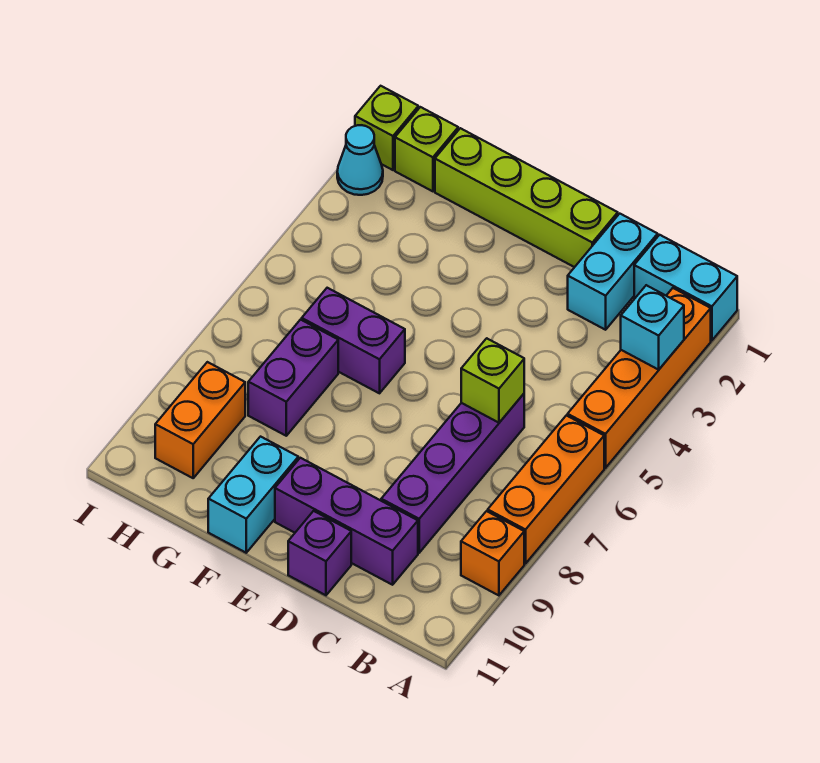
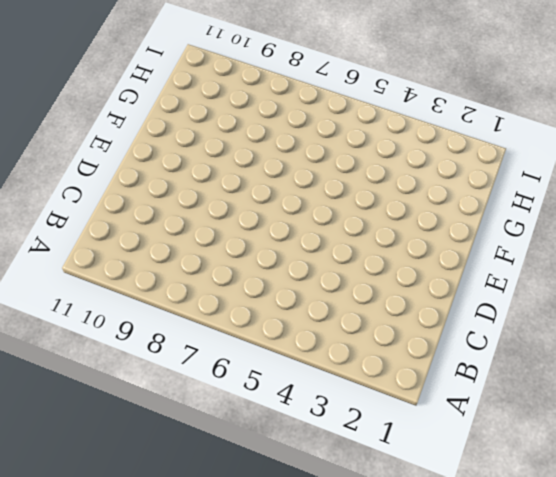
none -> cyan 1x2 brick [634,235,737,340]
none -> orange 1x4 brick [568,288,711,468]
none -> orange 1x3 brick [488,415,604,564]

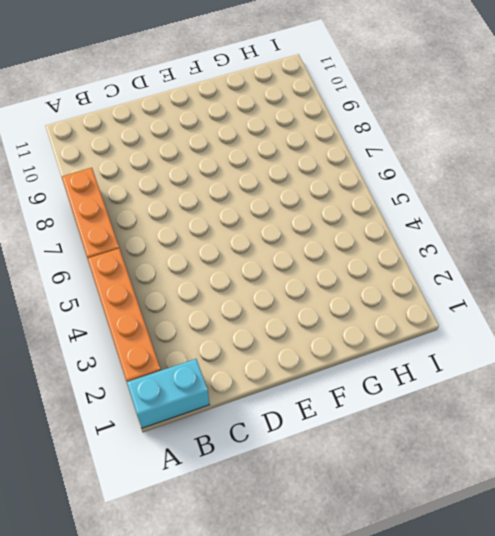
none -> orange 1x1 brick [461,511,524,595]
none -> cyan 1x2 brick [568,214,658,330]
none -> purple 1x4 brick [381,394,524,553]

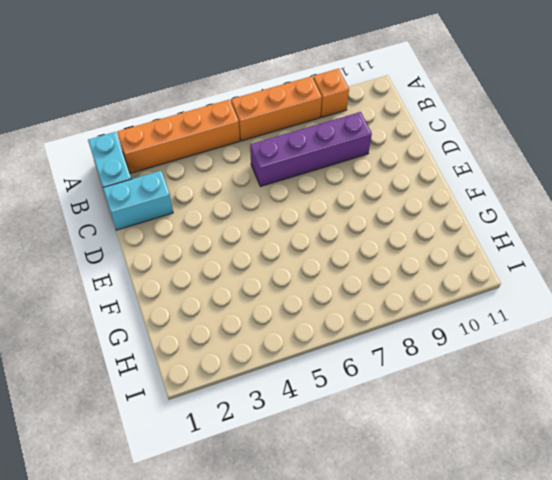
none -> purple 1x3 brick [275,458,418,585]
none -> lime 1x4 brick [435,128,618,267]
none -> purple 1x1 brick [288,511,351,595]

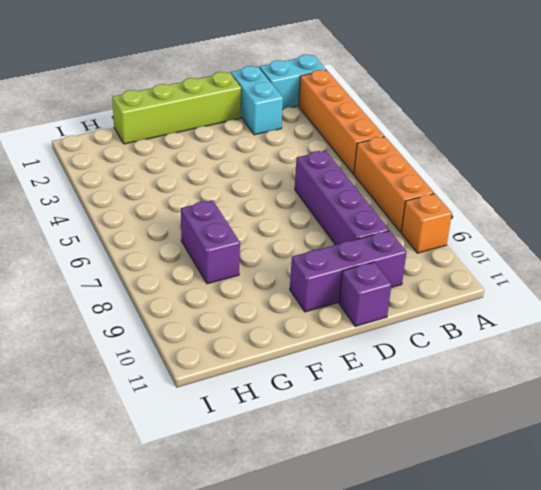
none -> purple 1x2 brick [302,288,405,393]
none -> cyan 1x2 brick [208,437,298,553]
none -> lime 1x1 brick [395,107,458,191]

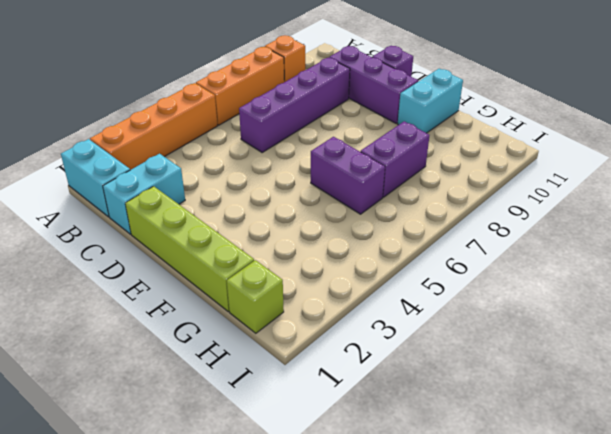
none -> orange 1x2 brick [155,362,245,478]
none -> lime 1x1 brick [355,86,418,170]
none -> cyan 1x1 cone [337,125,383,195]

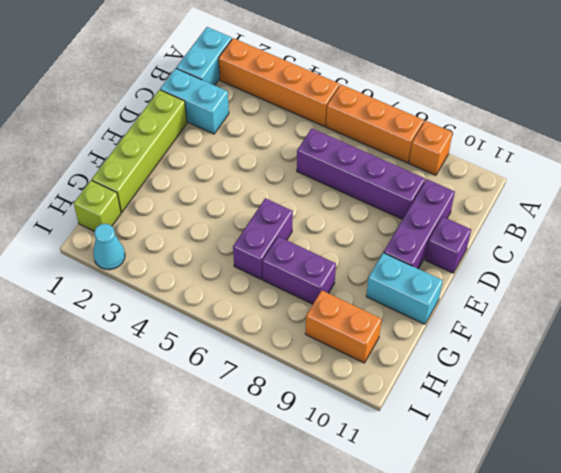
none -> lime 1x1 brick [355,86,418,170]
none -> cyan 1x1 brick [621,285,684,370]
none -> lime 1x1 brick [461,338,524,423]

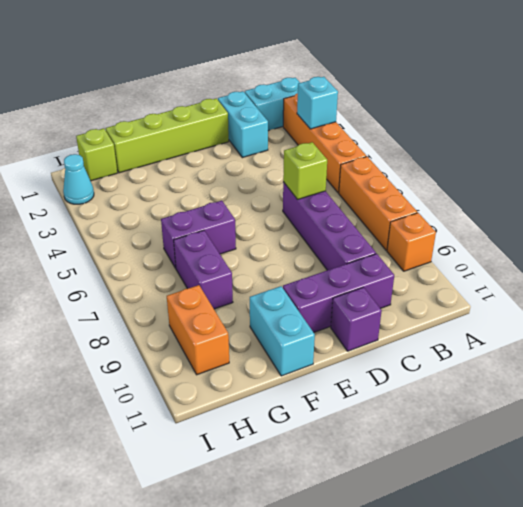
none -> lime 1x1 brick [355,86,418,170]

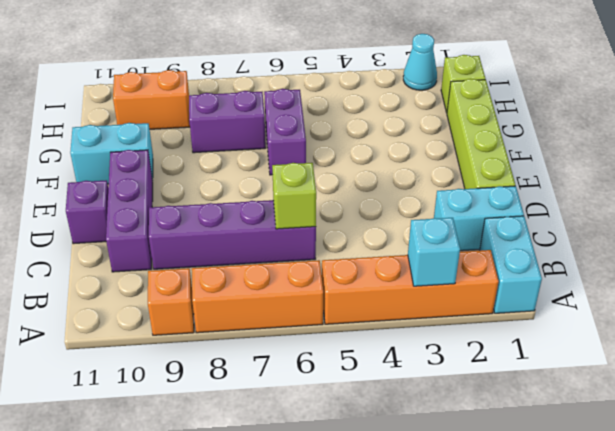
none -> lime 1x1 brick [355,86,418,170]

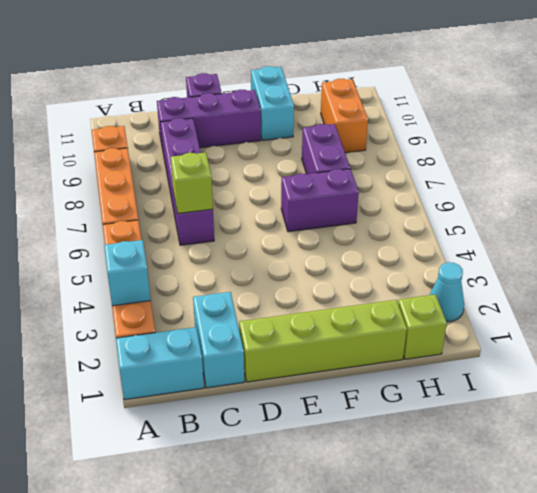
none -> lime 1x1 brick [355,86,418,170]

